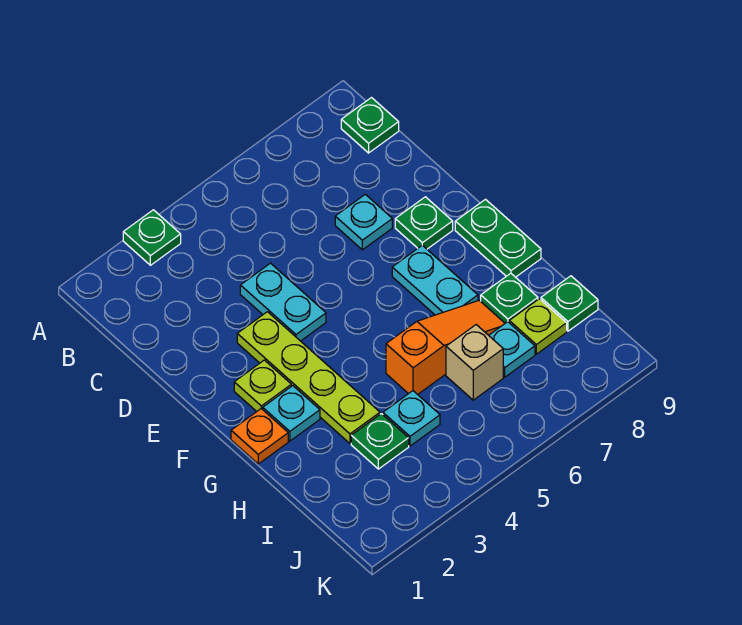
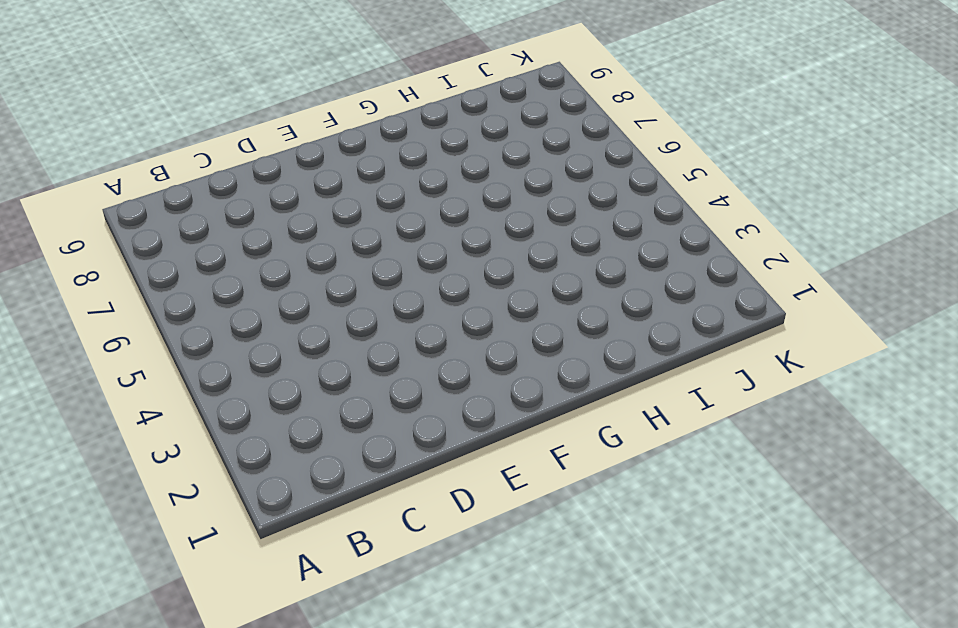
none -> green 1x1 plate [123,210,181,265]
none -> green 1x1 plate [341,98,399,153]
none -> cyan 1x2 plate [240,263,326,341]

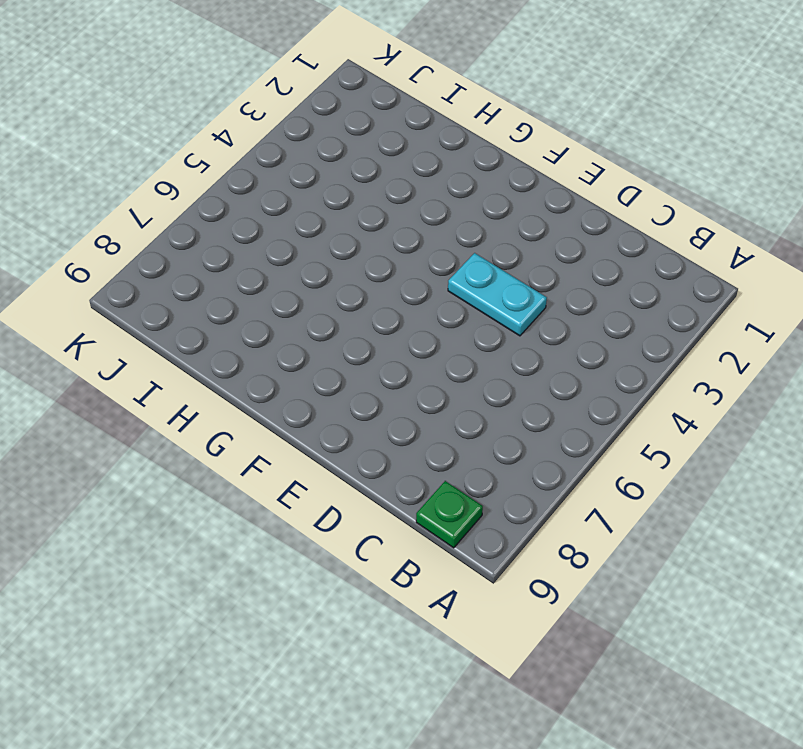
none -> green 1x1 plate [123,210,181,265]
none -> cyan 1x1 plate [335,194,392,250]
none -> lime 1x4 plate [237,312,380,443]

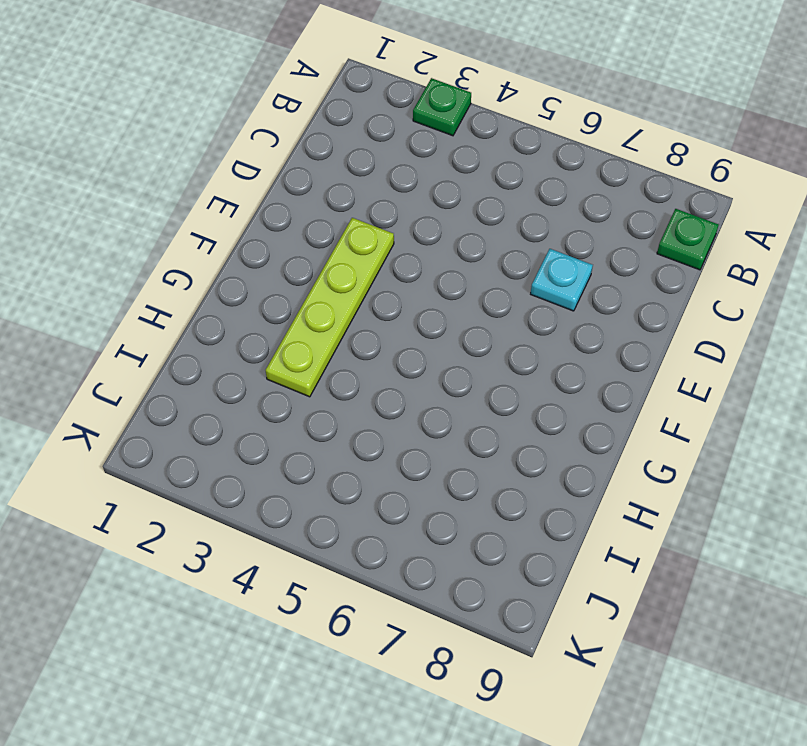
none -> cyan 1x2 plate [240,263,326,341]
none -> green 1x1 plate [395,197,453,249]
none -> lime 1x1 plate [234,360,291,412]

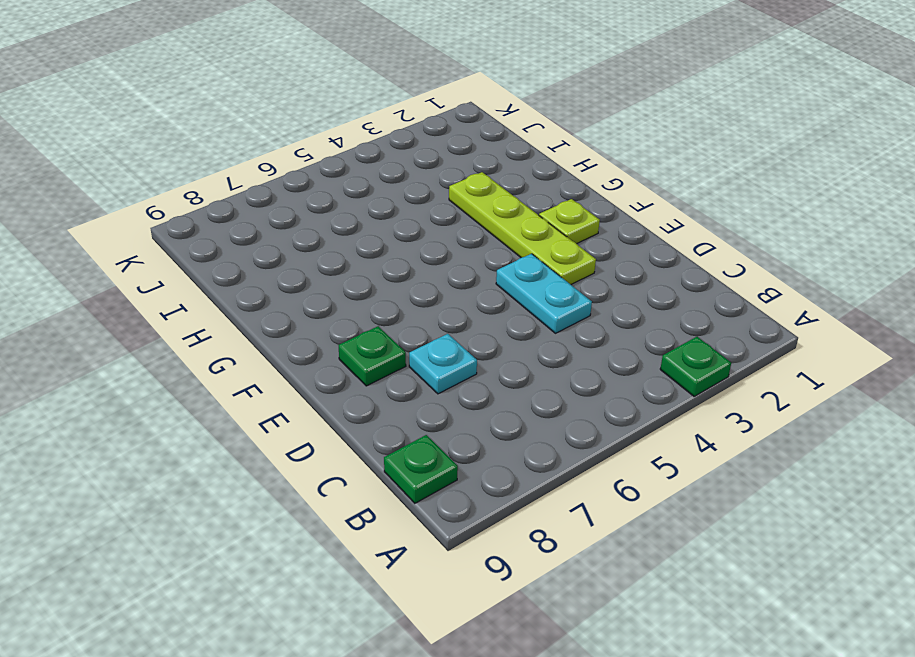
none -> cyan 1x2 plate [392,245,478,315]
none -> green 1x2 plate [455,199,541,277]
none -> orange 1x1 plate [231,409,288,464]

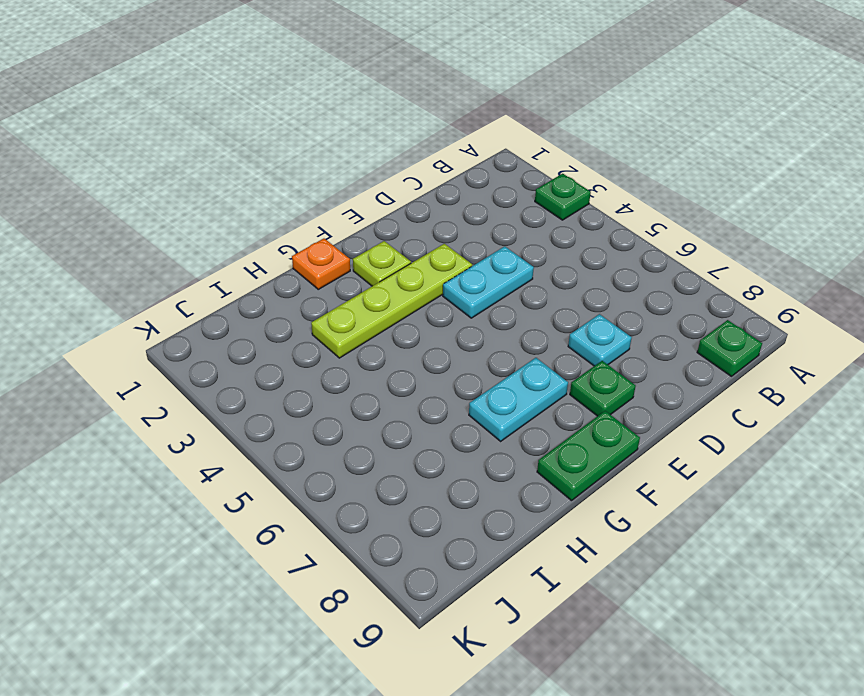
none -> cyan 1x1 plate [263,386,320,441]
none -> orange 1x3 slope [386,301,505,394]
none -> green 1x1 plate [481,273,538,323]

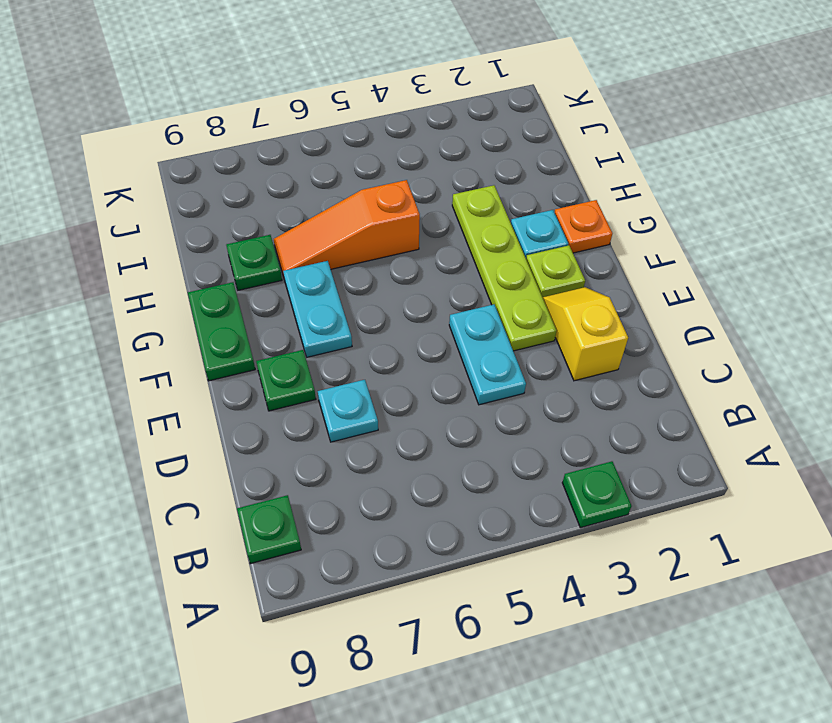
yellow 1x2 slope [543,287,628,381] -> none
none -> green 1x1 plate [351,414,409,469]
none -> cyan 1x1 plate [383,391,440,446]
none -> tan 1x1 brick [446,325,503,400]

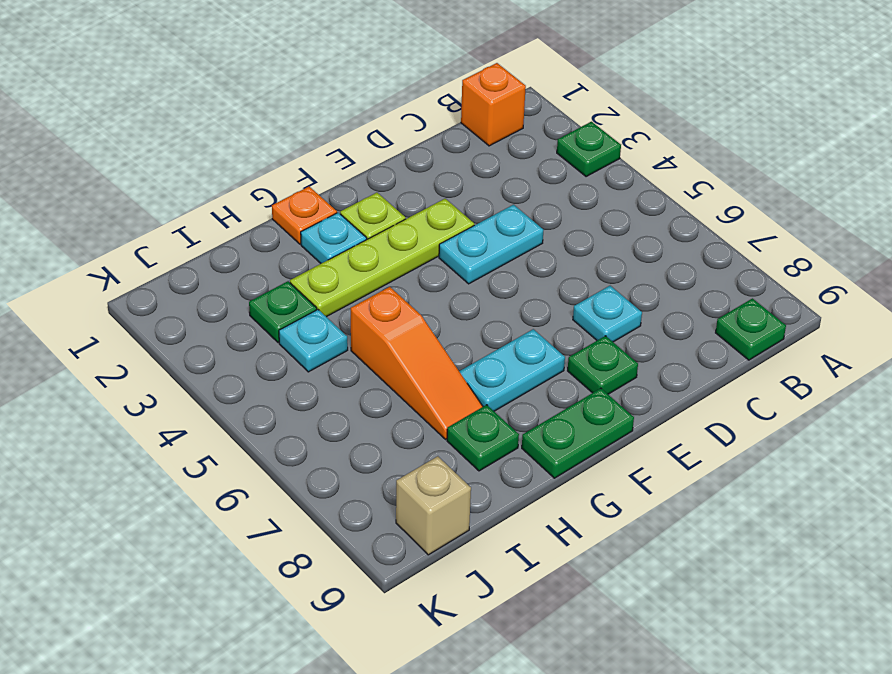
orange 1x1 brick [461,63,526,146] -> none
tan 1x1 brick [396,456,471,555] -> tan 1x1 brick moved to [446,325,503,400]
none -> cyan 1x1 plate [489,322,535,377]
none -> lime 1x1 plate [509,299,567,354]
none -> green 1x1 plate [541,276,598,331]

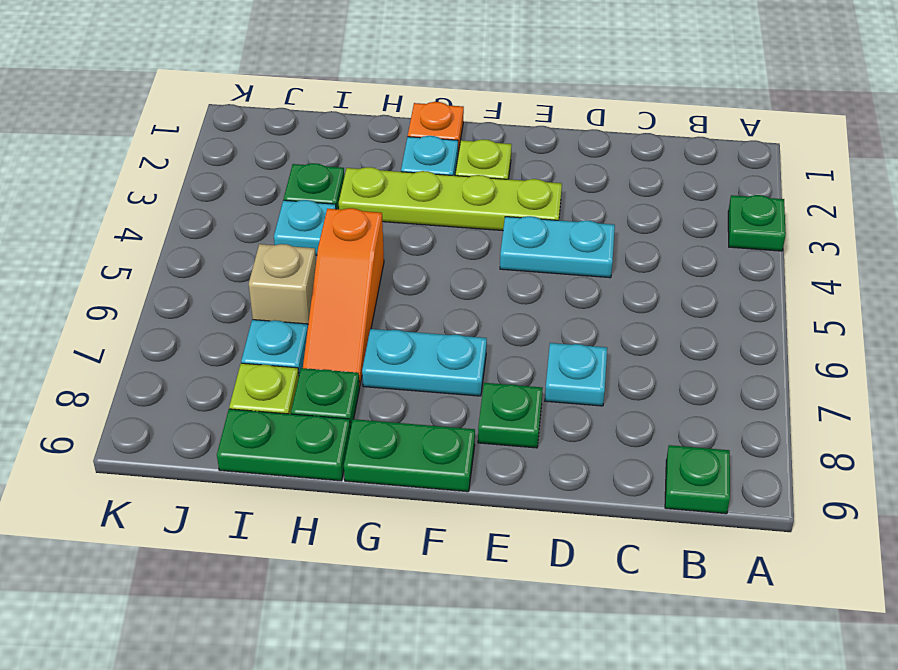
green 1x2 plate [217,409,350,481] -> green 1x1 plate [541,276,598,331]

